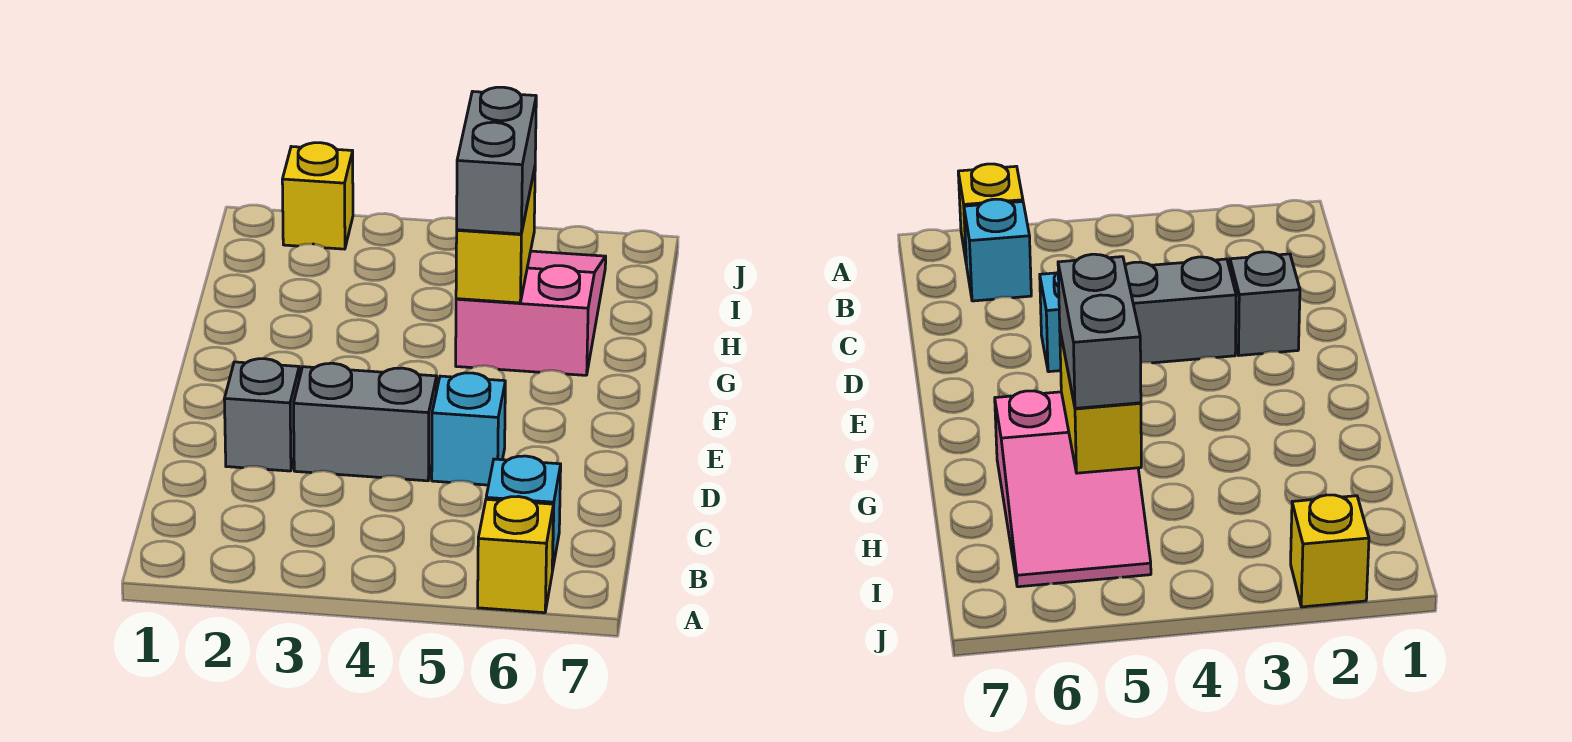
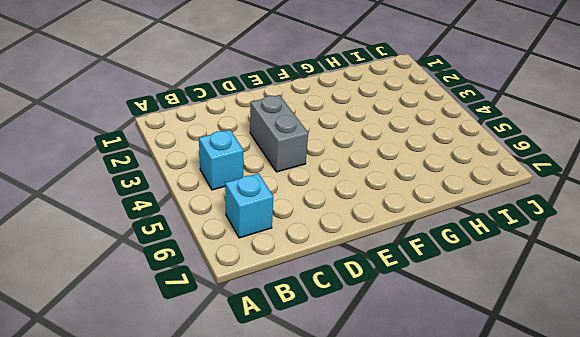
cyan 1x1 brick [199,130,243,190] -> cyan 1x1 brick moved to [432,373,505,485]
none -> yellow 1x1 brick [478,497,554,613]
none -> grey 1x1 brick [224,359,299,471]

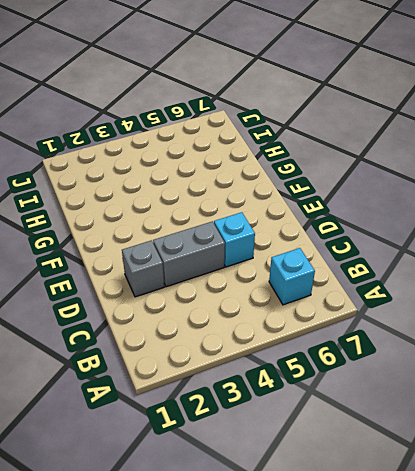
none -> yellow 1x1 brick [478,497,554,613]
none -> pink 2x3 slope [456,251,606,375]

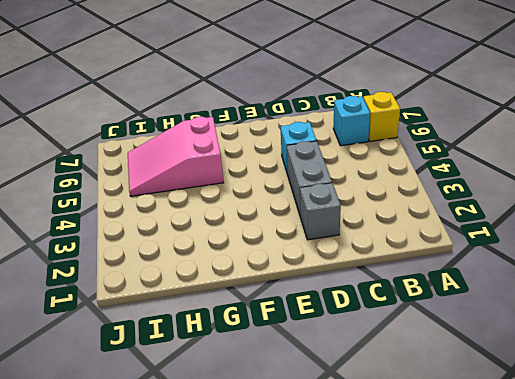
none -> yellow 1x1 brick [282,143,353,249]
none -> yellow 1x2 brick [456,168,535,303]

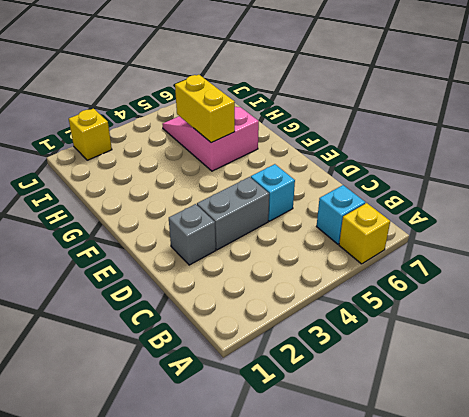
none -> grey 1x2 brick [457,87,536,234]

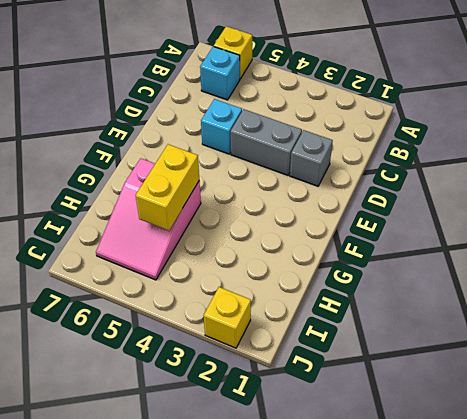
none -> grey 1x2 brick [457,87,536,234]

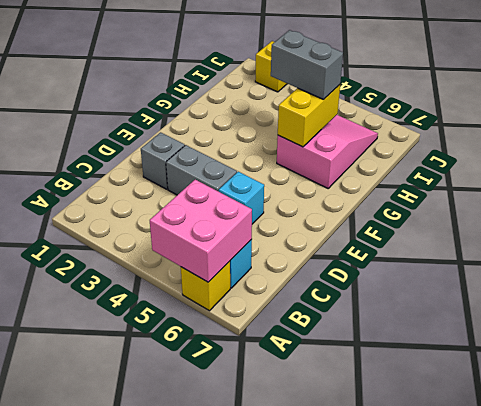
pink 2x2 brick [150,180,252,282] -> none
grey 1x2 brick [271,30,343,100] -> grey 1x2 brick turned to [457,87,536,234]

